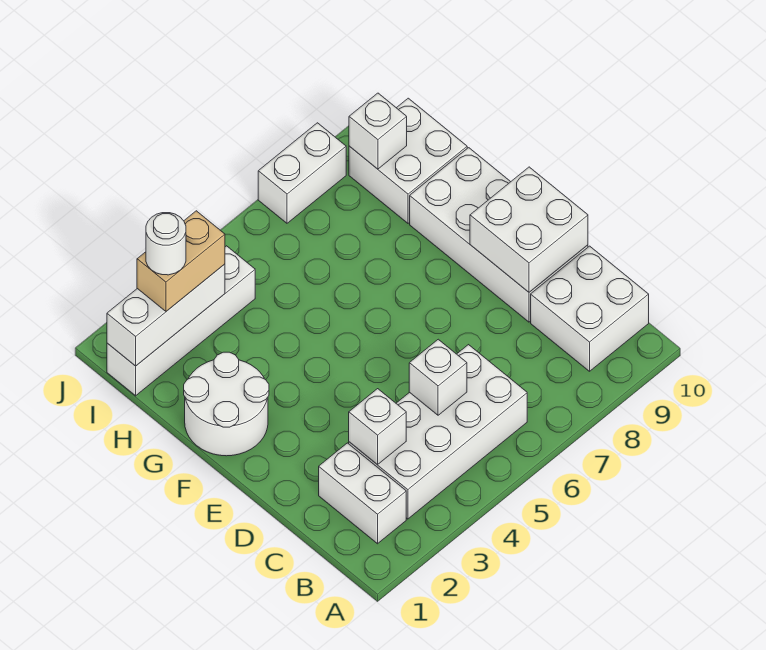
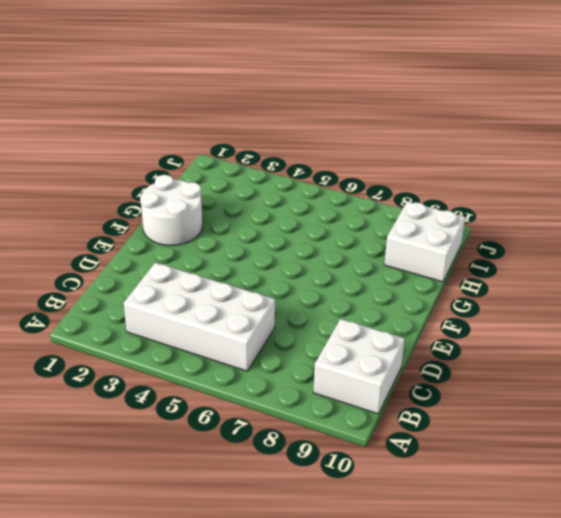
none -> white 1x2 brick [319,443,406,544]
none -> white 2x4 brick [410,148,588,322]
none -> white 1x4 brick [107,246,255,396]

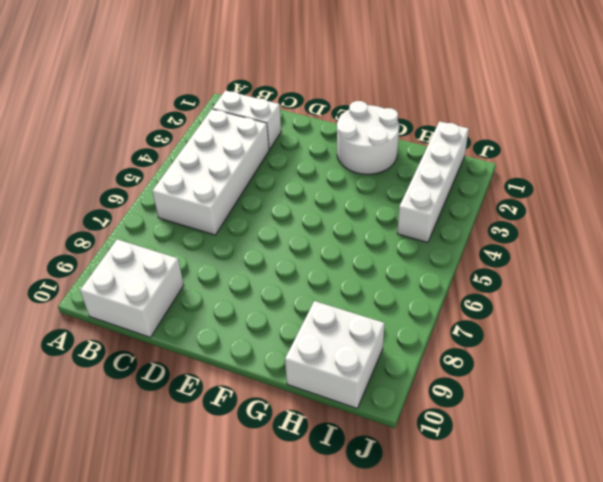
none -> white 2x4 brick [410,148,588,322]
none -> white 1x2 brick [258,123,346,223]
none -> white 1x1 brick [349,389,406,465]

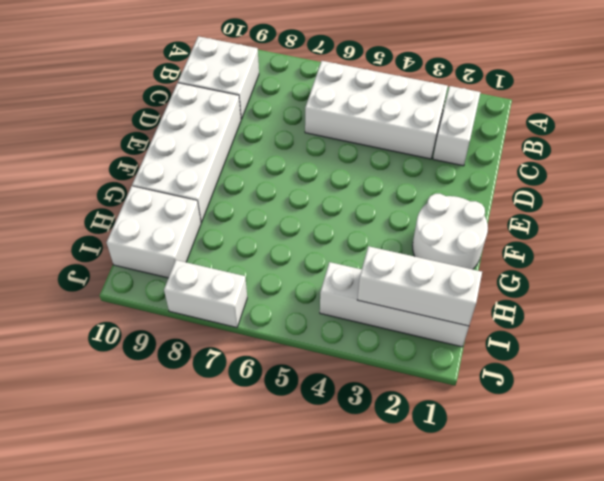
none -> white 1x1 brick [349,389,406,465]
none -> white 1x1 brick [409,339,467,415]
none -> white 2x2 brick [470,167,588,292]

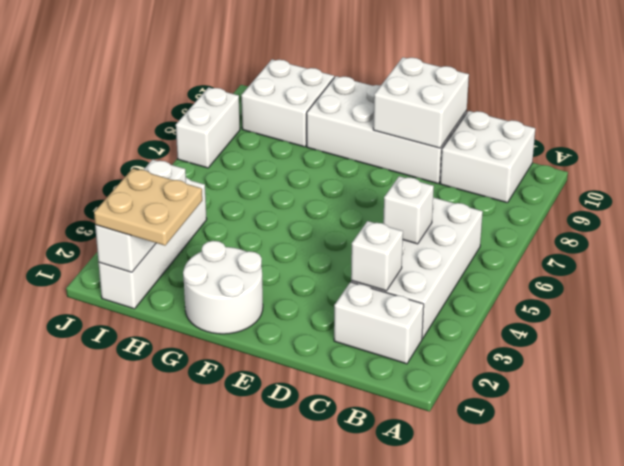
tan 2x2 plate [94,169,202,246] -> tan 1x2 brick [137,211,225,311]
none -> white 1x1 brick [349,93,407,169]
none -> white 1x1 round brick [146,213,186,275]

